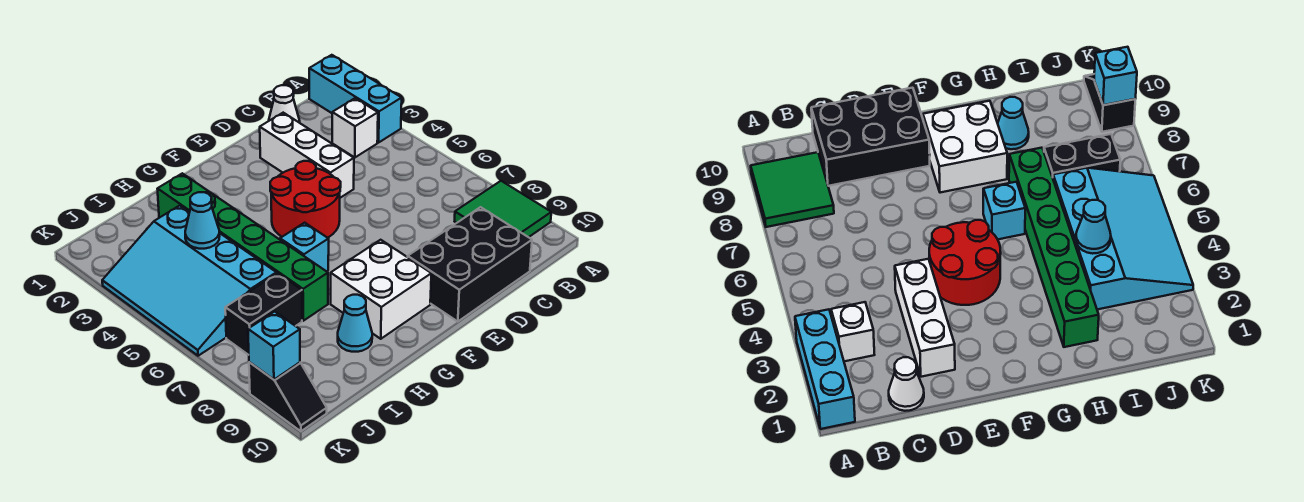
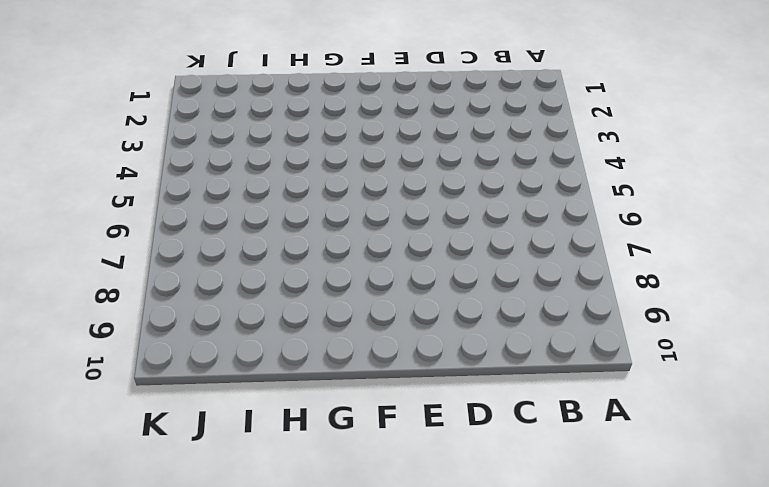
none -> cyan 1x3 brick [309,55,402,143]
none -> green 2x2 tile [455,181,551,237]
none -> white 1x1 brick [332,98,378,158]

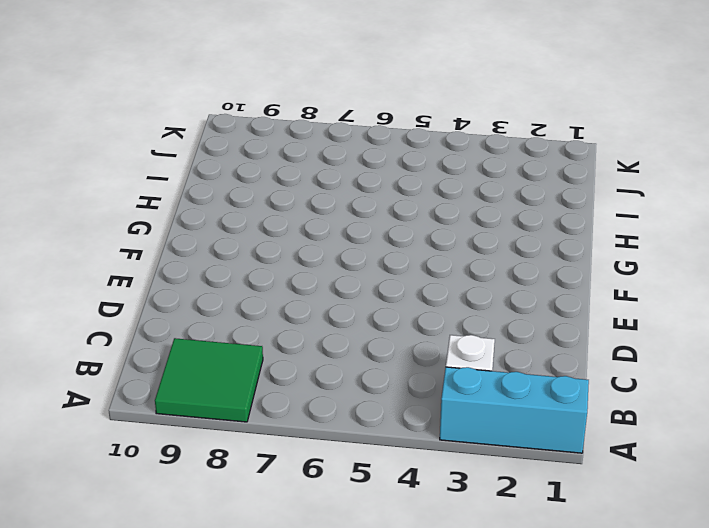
none -> white 1x1 cone [269,85,300,123]
none -> black 2x3 brick [408,207,532,322]
none -> white 1x3 brick [260,113,354,198]

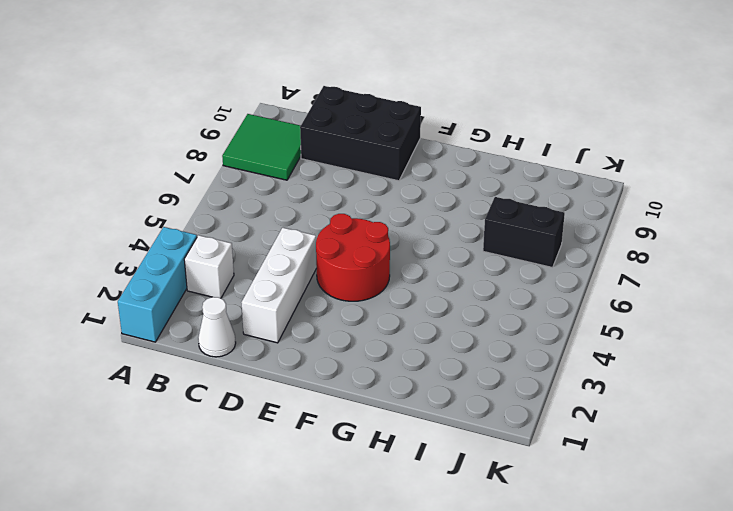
none -> white 2x2 brick [331,240,431,339]
none -> cyan 1x1 brick [280,223,329,271]
none -> green 1x6 brick [158,173,328,321]

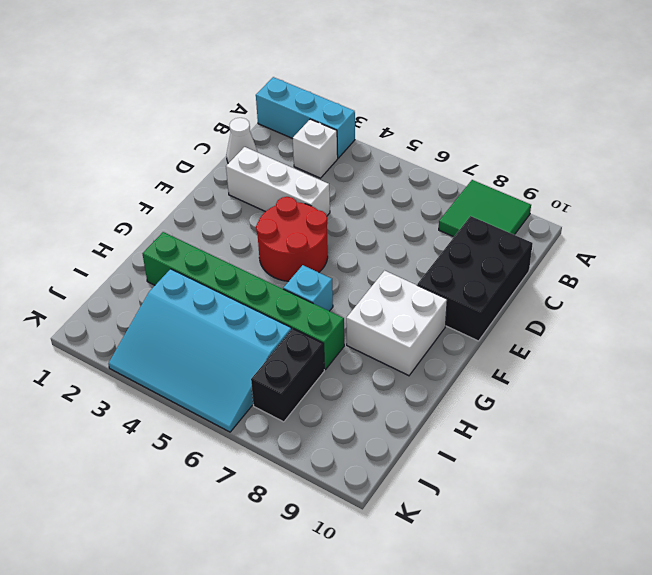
none -> cyan 1x1 cone [338,295,372,352]
none -> black 1x2 slope [249,362,327,431]
none -> cyan 1x1 cone [185,192,220,249]

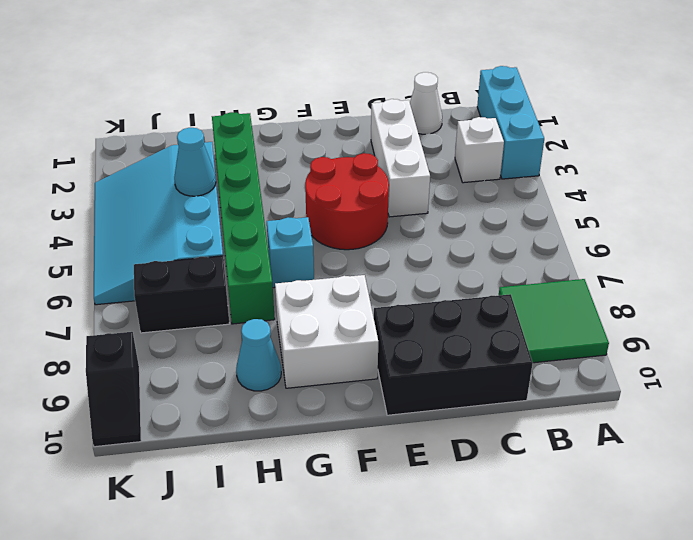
none -> cyan 1x1 brick [248,312,300,380]

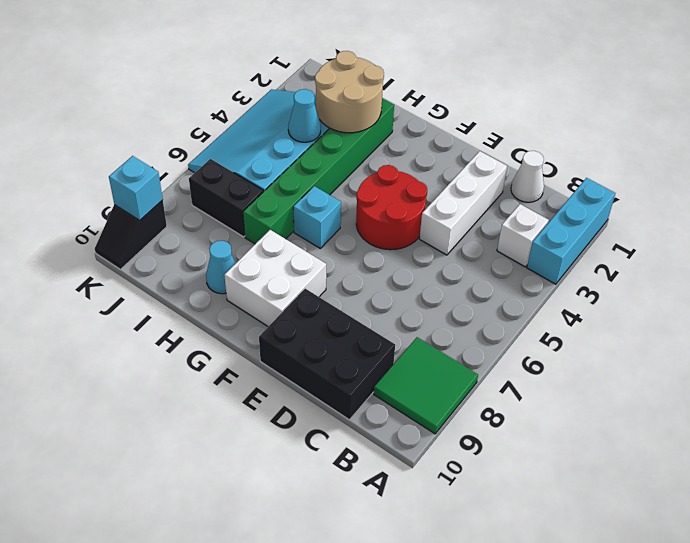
tan 2x2 round brick [315,51,384,133] -> none

